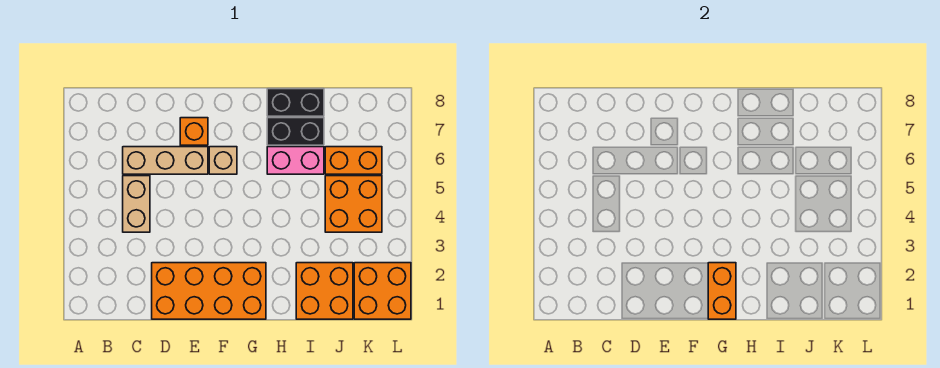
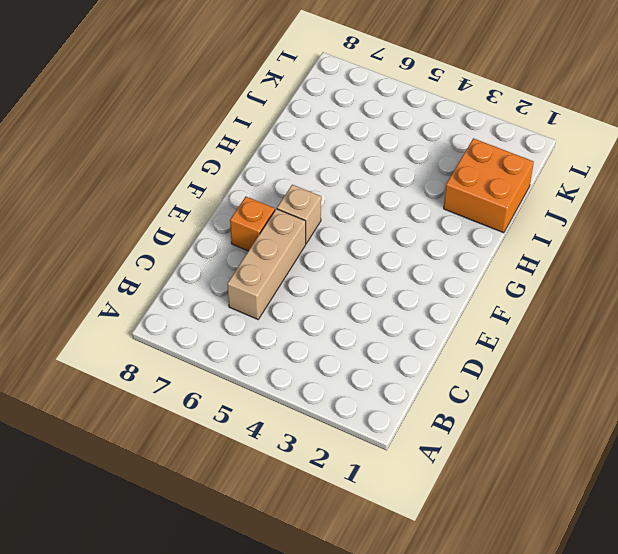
none -> tan 1x2 brick [123,176,150,232]
none -> orange 2x4 brick [152,263,266,319]
none -> pink 1x2 brick [267,147,324,174]

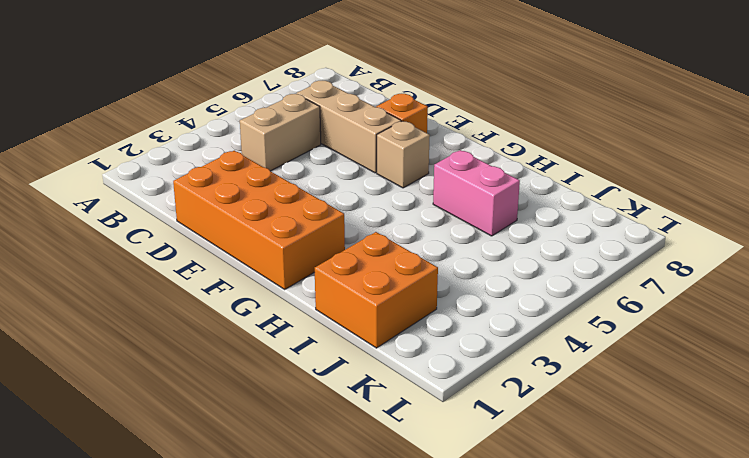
none -> black 1x2 brick [267,118,324,145]
none -> black 1x2 brick [267,89,324,116]
none -> orange 2x2 brick [325,176,382,232]

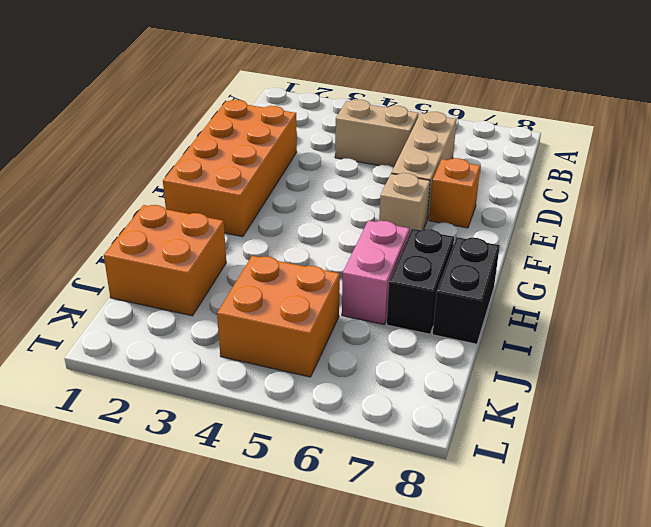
none -> orange 1x2 brick [325,147,382,174]
none -> orange 2x2 brick [354,263,411,319]
none -> orange 1x2 brick [708,263,736,319]

